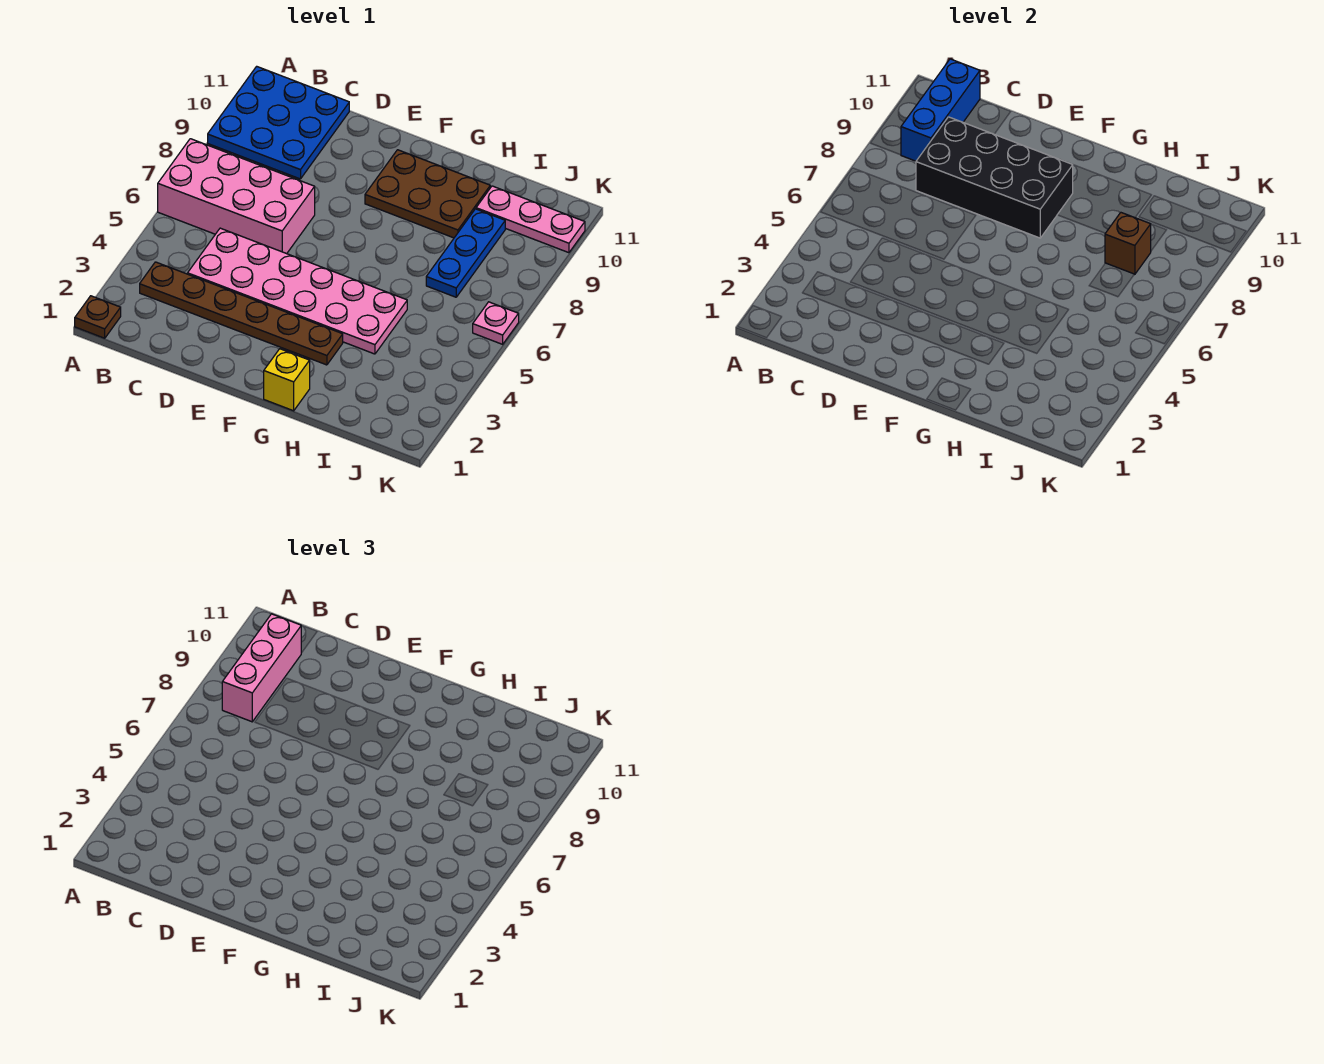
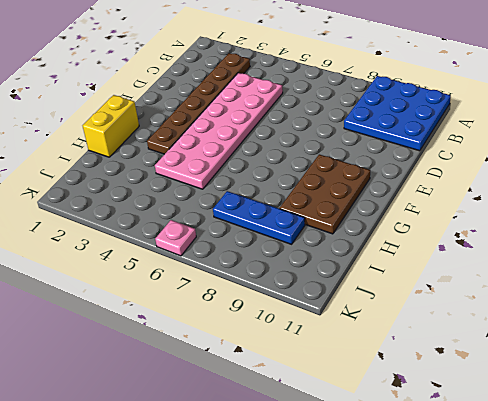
yellow 1x2 brick [83,95,139,157] -> yellow 1x1 brick [264,349,310,411]
none -> brown 1x1 plate [75,296,121,338]
none -> pink 2x4 brick [158,139,315,254]
none -> pink 1x3 plate [476,186,585,253]

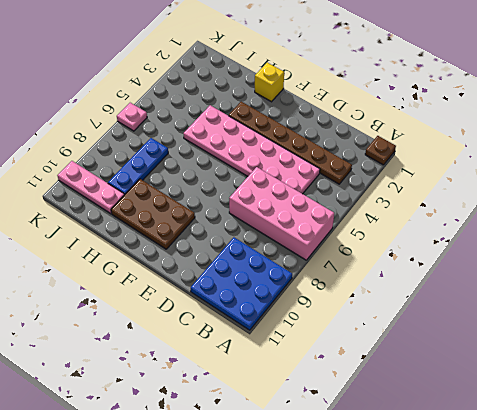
none -> blue 1x3 brick [901,59,980,161]
none -> black 2x4 brick [916,117,1073,238]
none -> brown 1x1 brick [1105,213,1151,274]

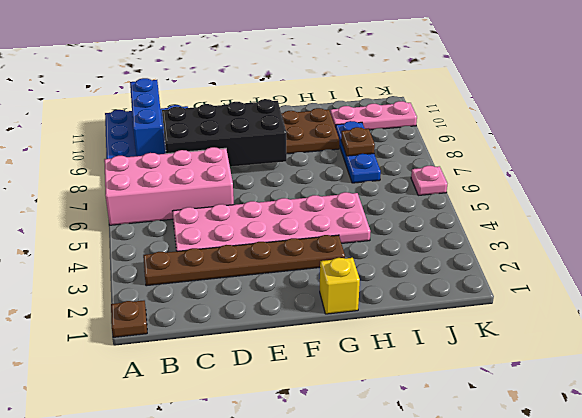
brown 1x1 plate [341,127,375,156] -> brown 1x1 brick [1105,213,1151,274]
none -> pink 1x3 brick [222,614,301,722]

